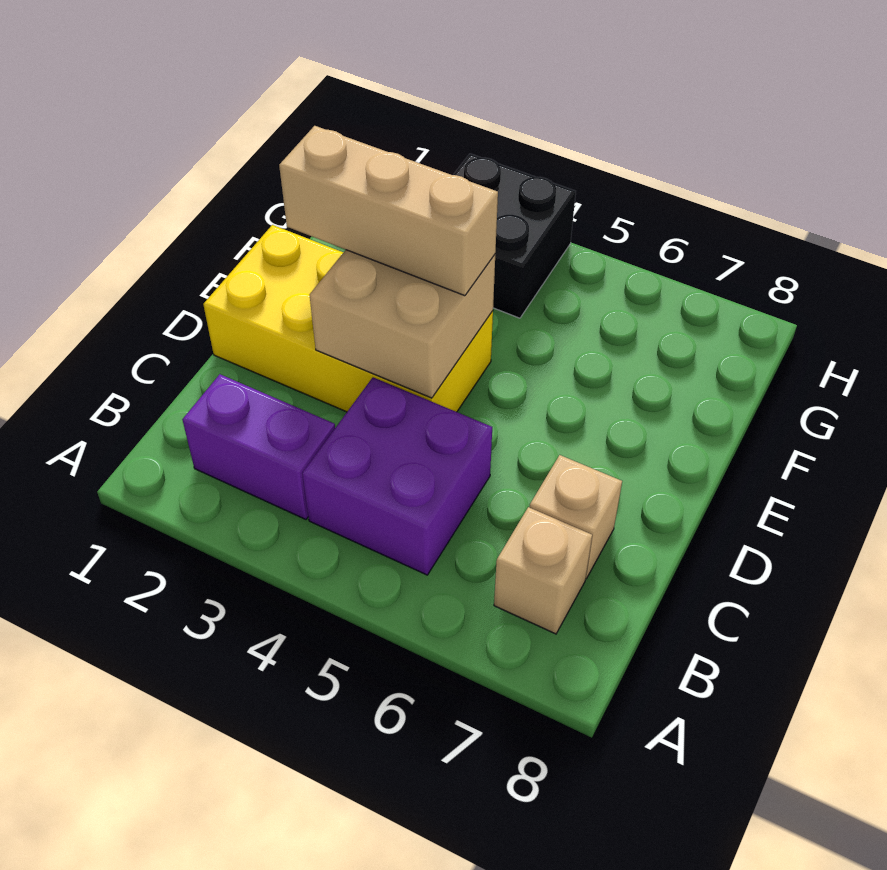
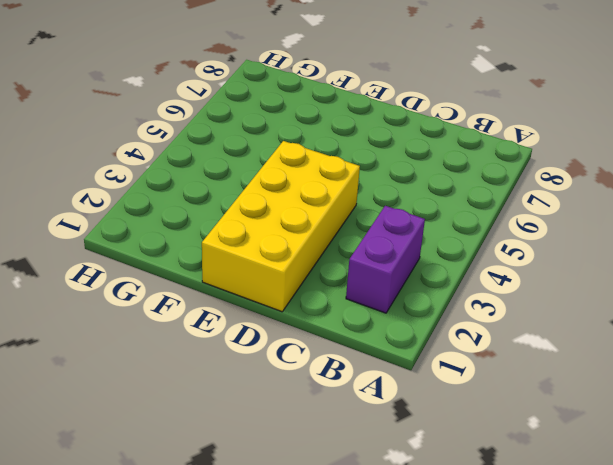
none -> purple 2x2 brick [302,377,492,575]
none -> tan 1x1 brick [494,507,592,634]

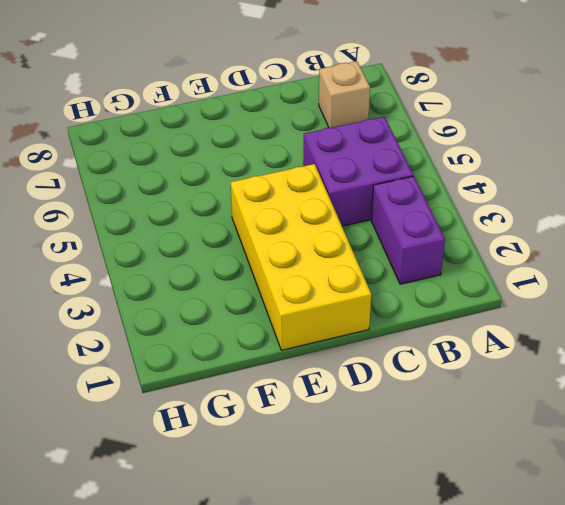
none -> tan 1x1 brick [529,455,622,579]
none -> black 2x2 brick [453,154,576,318]

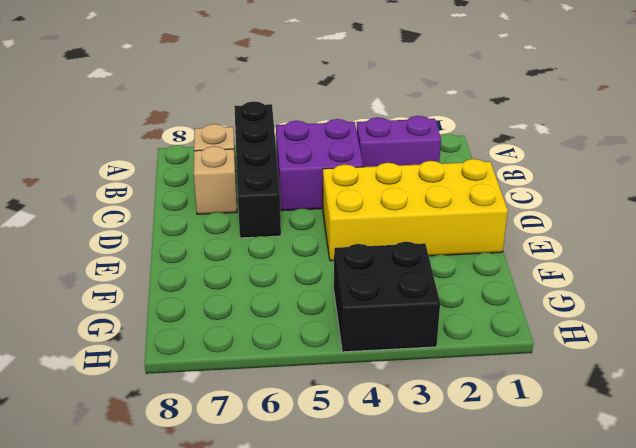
black 1x4 brick [234,101,281,238] -> none
none -> tan 2x2 brick [310,250,495,398]
none -> tan 1x3 brick [279,126,498,296]

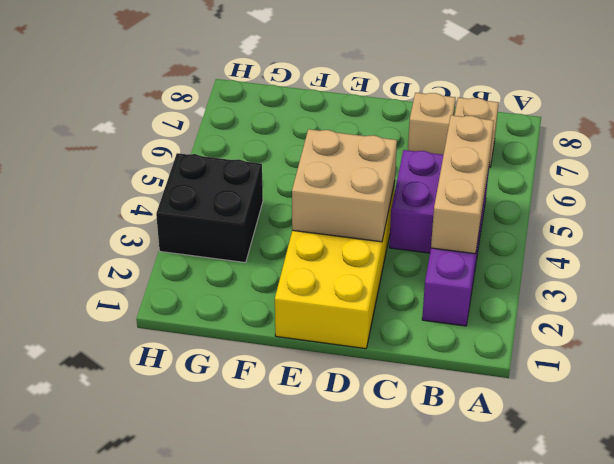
tan 1x3 brick [431,115,494,254] -> tan 1x3 brick moved to [279,126,498,296]

